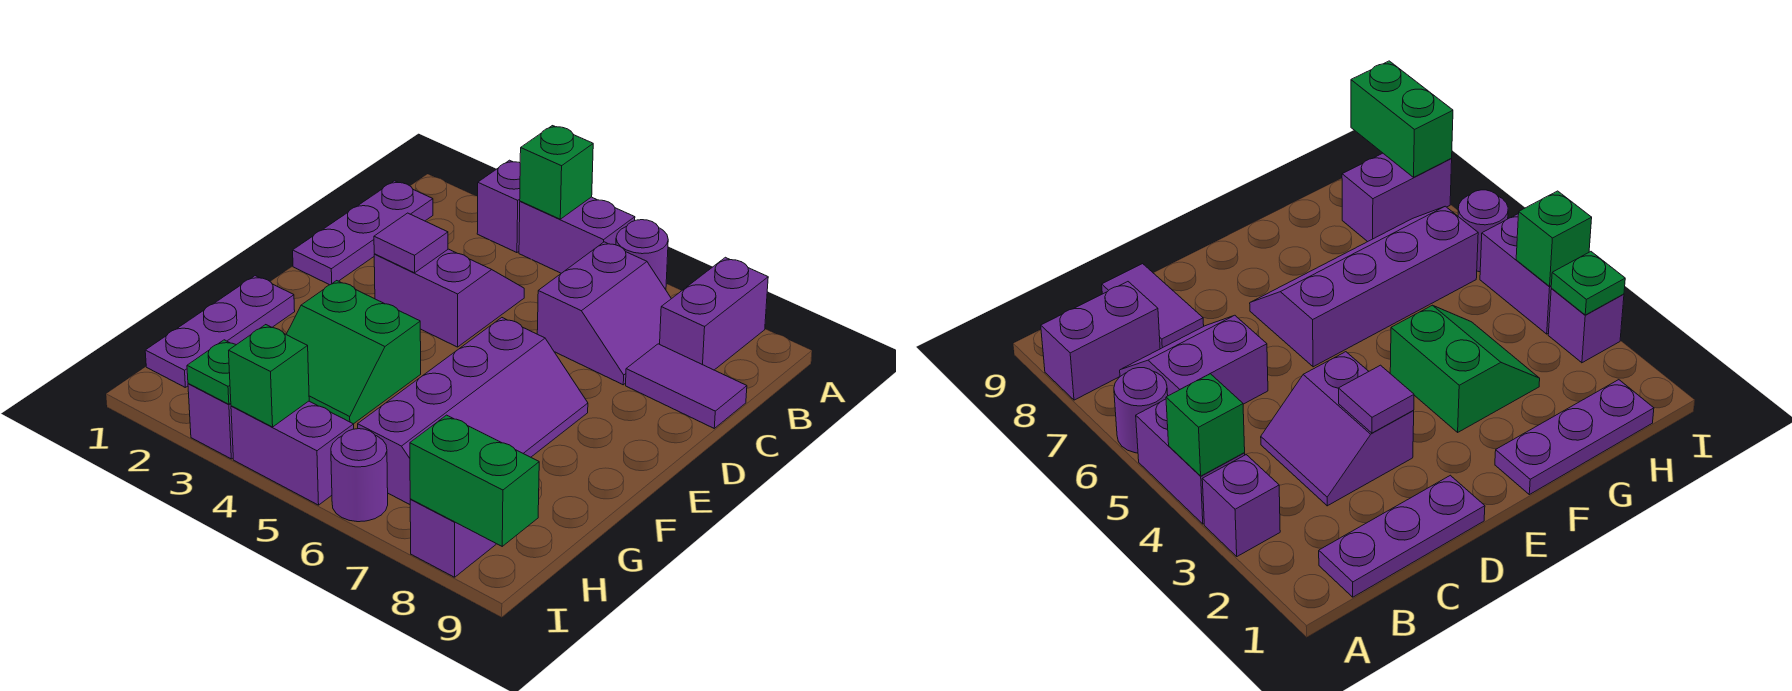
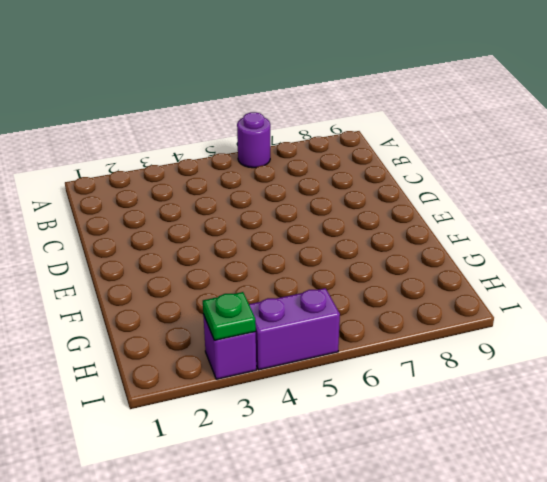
none -> purple 1x1 brick [477,160,520,253]
none -> purple 1x2 brick [519,197,635,273]
none -> purple 1x2 brick [660,257,768,370]

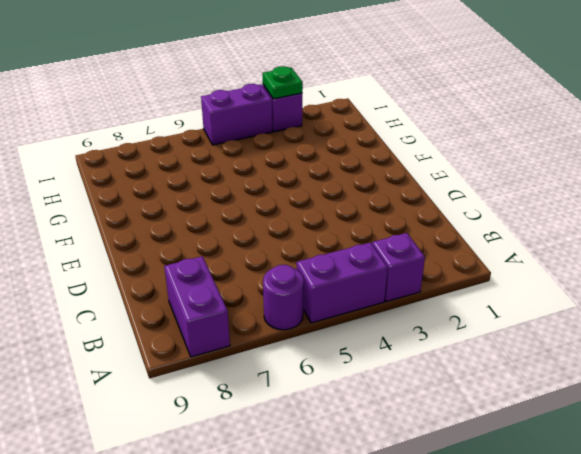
none -> purple 1x3 plate [293,181,433,285]
none -> purple 2x2 slope [537,242,671,385]
none -> purple 2x2 slope [374,249,524,347]

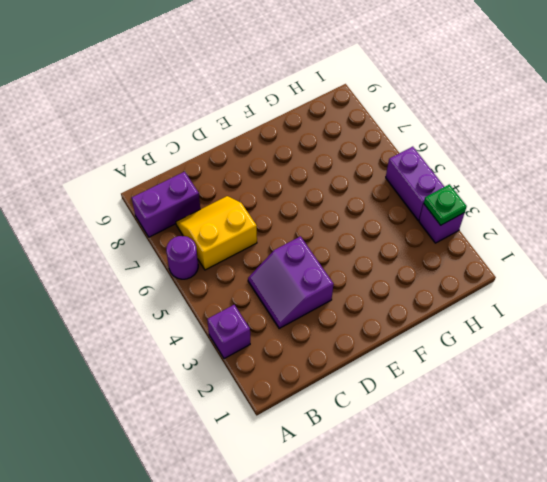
yellow 2x2 slope [176,196,257,270] -> purple 2x2 slope [537,242,671,385]
none -> purple 1x2 brick [519,197,635,273]
none -> purple 1x3 plate [293,181,433,285]
none -> purple 1x2 tile [626,344,747,428]

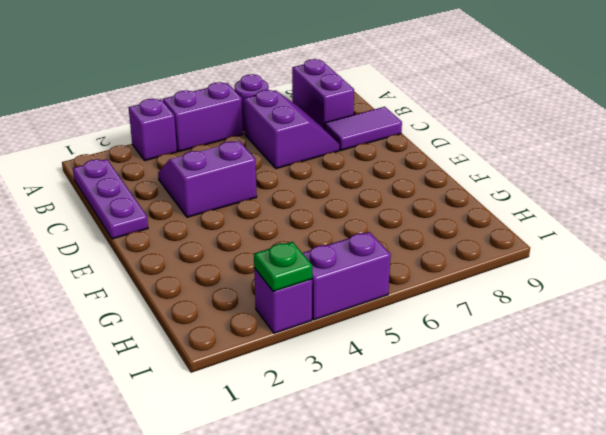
none -> purple 2x4 slope [358,318,588,504]
none -> purple 1x3 plate [145,276,295,387]
none -> green 2x2 slope [286,281,421,424]

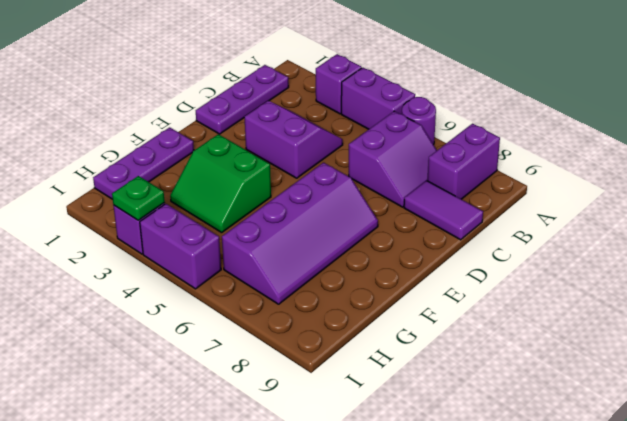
none -> purple 1x2 brick [410,499,496,577]
none -> purple 1x1 round brick [331,429,388,522]
none -> green 1x1 brick [520,126,593,219]

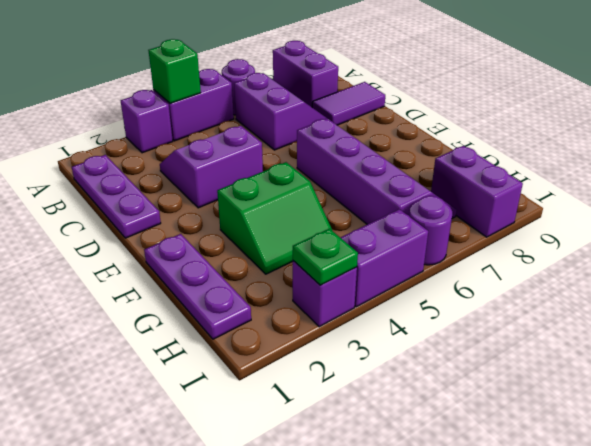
none -> purple 1x1 tile [374,213,448,273]
none -> green 1x1 brick [229,325,309,427]
none -> green 1x2 brick [410,415,539,546]

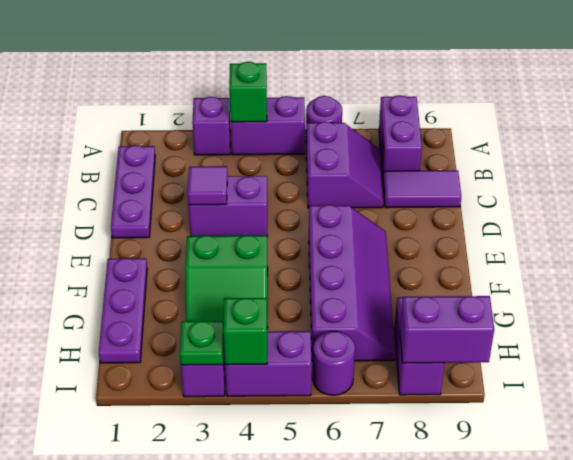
purple 1x2 brick [400,296,494,363] -> green 1x2 brick [410,415,539,546]

